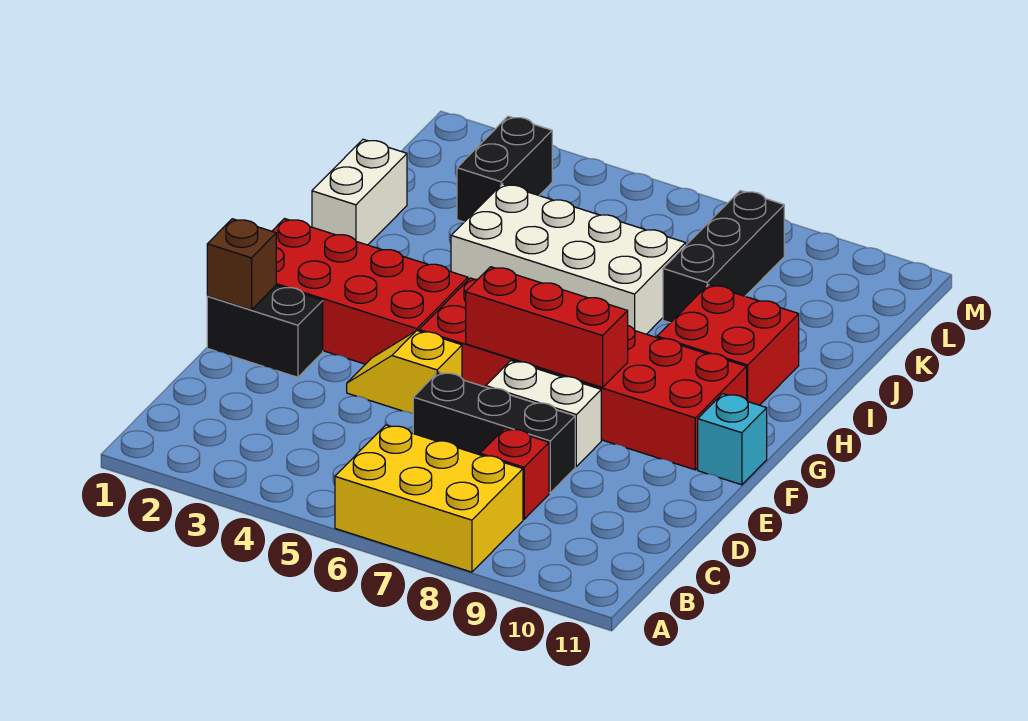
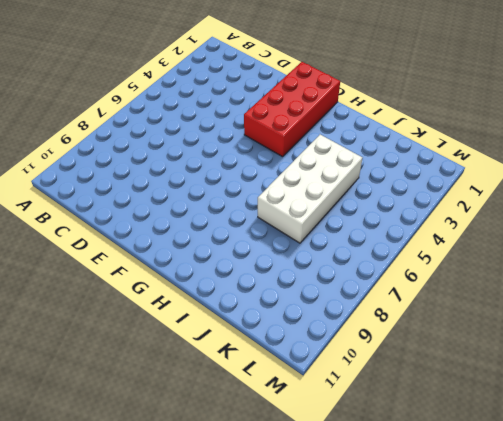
none -> yellow 2x3 brick [335,425,523,572]
none -> red 1x1 brick [480,428,549,519]
none -> black 1x3 brick [413,372,575,493]

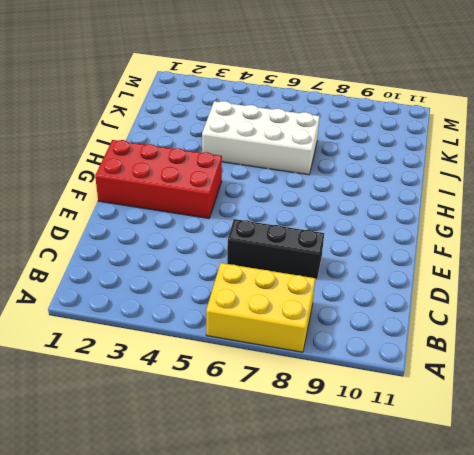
none -> red 1x1 brick [480,428,549,519]
none -> black 1x2 brick [207,285,323,377]
none -> yellow 1x2 slope [347,331,462,414]

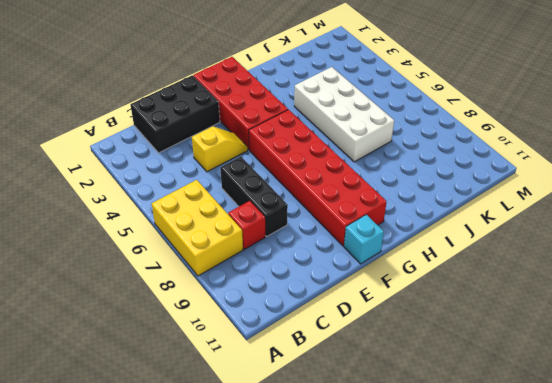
black 2x3 brick [130,75,220,153] -> black 1x2 brick [207,285,323,377]
yellow 1x2 slope [192,126,248,172] -> yellow 1x2 slope turned to [347,331,462,414]
none -> white 1x2 brick [486,361,601,466]
none -> red 2x2 brick [657,285,799,405]
none -> white 1x2 brick [312,139,407,245]

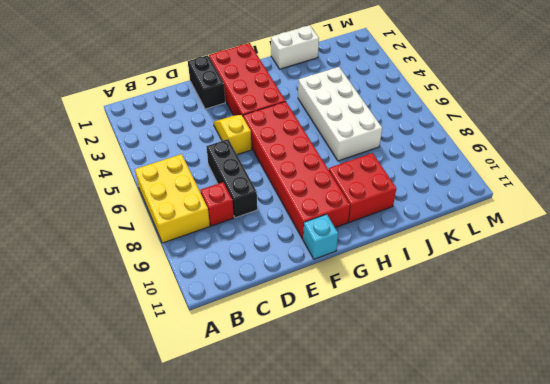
none -> white 1x2 brick [486,361,601,466]
none -> black 1x3 brick [663,191,784,323]
none -> black 1x2 brick [457,116,552,222]

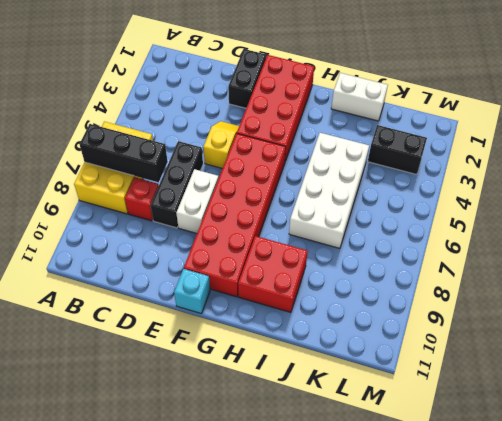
black 1x3 brick [80,124,168,182] -> black 1x3 brick moved to [663,191,784,323]
none -> brown 1x1 brick [207,219,276,310]
none -> red 1x3 brick [466,267,628,388]

